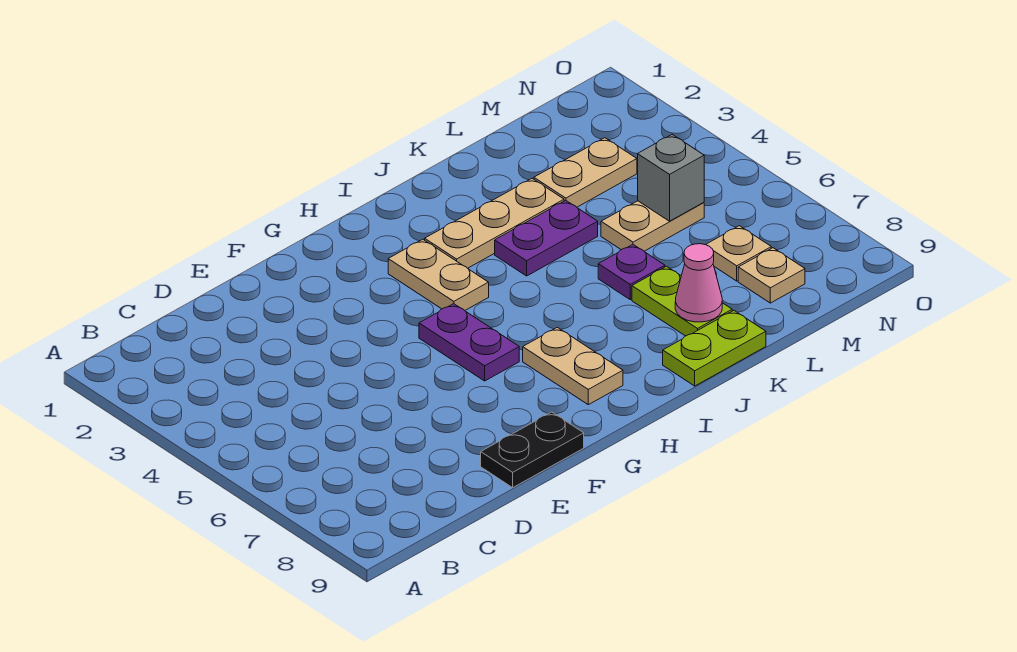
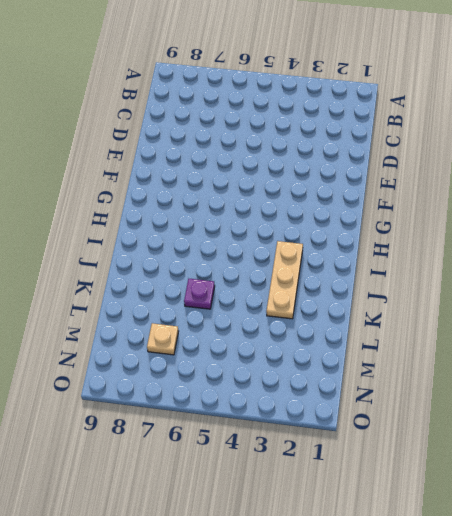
none -> black 1x2 plate [481,412,584,487]
none -> purple 1x2 plate [419,304,519,381]
none -> tan 1x2 plate [388,239,489,310]

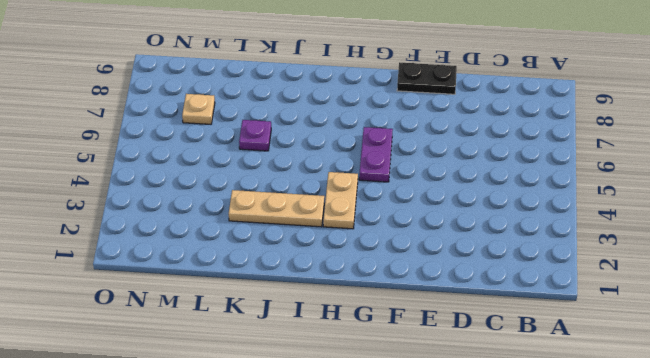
none -> tan 1x2 plate [523,327,623,405]
none -> purple 1x2 plate [495,200,598,276]
none -> lime 1x2 plate [663,311,766,386]

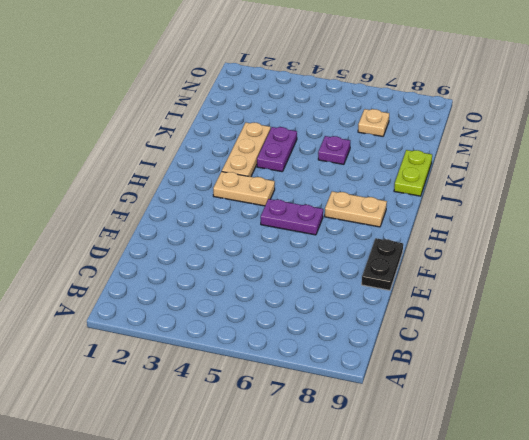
none -> lime 1x2 plate [632,266,732,336]
none -> tan 1x2 plate [534,138,637,207]
none -> tan 1x2 plate [601,201,704,251]

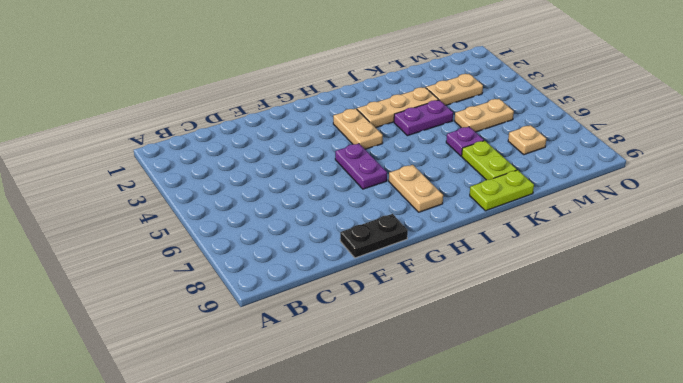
none -> tan 1x1 plate [738,248,805,303]
none -> pink 1x1 cone [675,244,722,322]
none -> grey 1x1 brick [638,134,704,221]

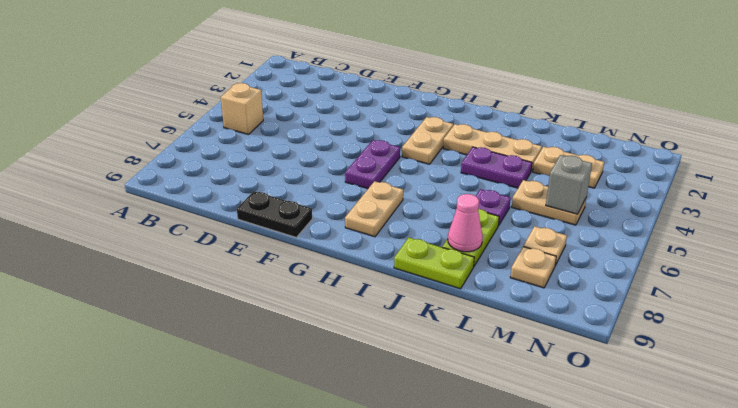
tan 1x1 brick [221,83,263,135] -> none

